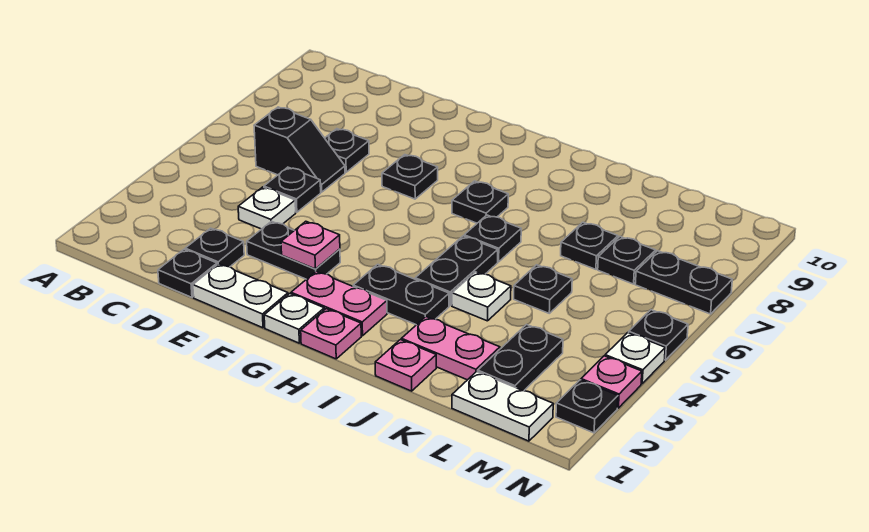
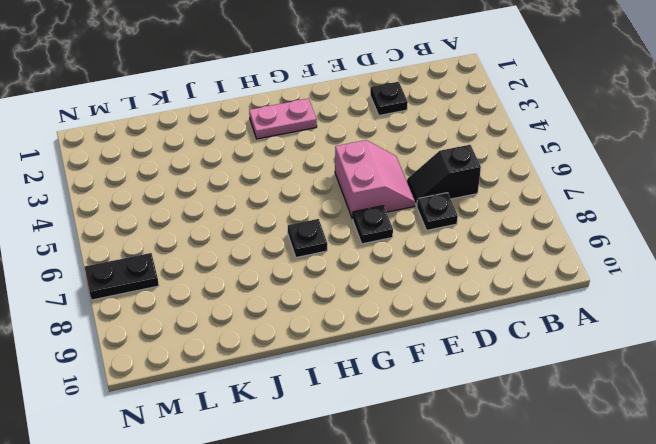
pink 2x2 slope [335,140,415,219] -> none
none -> black 1x1 plate [158,249,217,297]
none -> white 1x1 plate [238,187,296,229]
none -> black 1x1 plate [264,167,321,212]
none -> white 1x2 plate [193,264,288,328]

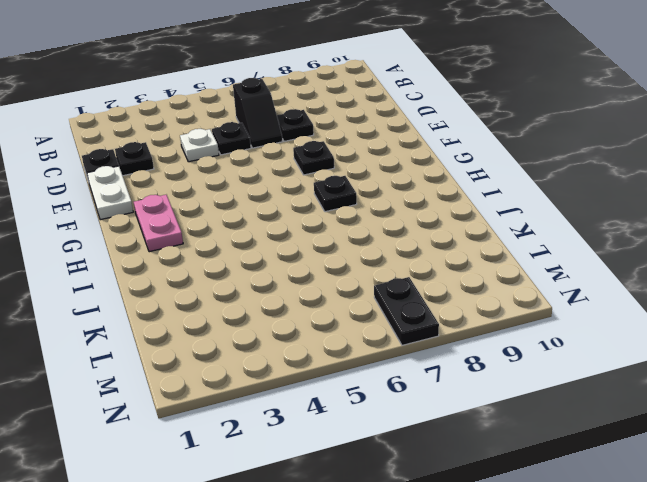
none -> black 1x2 plate [247,221,340,279]
none -> white 1x1 plate [264,294,324,343]
none -> pink 1x1 plate [301,309,361,359]
none -> black 1x2 plate [353,264,449,325]

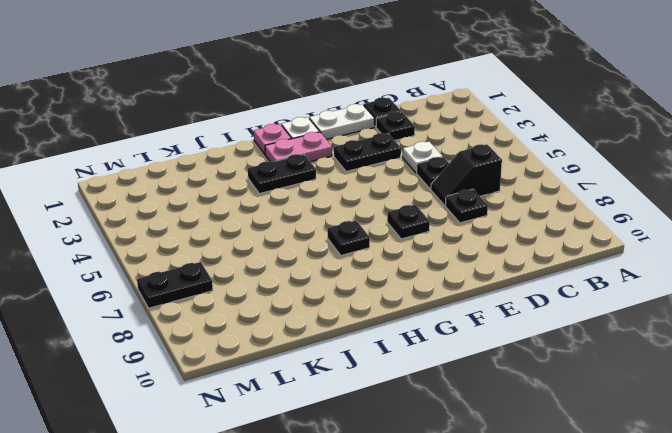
none -> black 1x2 plate [415,236,498,306]
none -> black 1x1 plate [464,215,521,262]
none -> pink 1x1 plate [375,340,436,391]
none -> pink 1x2 plate [401,317,500,380]

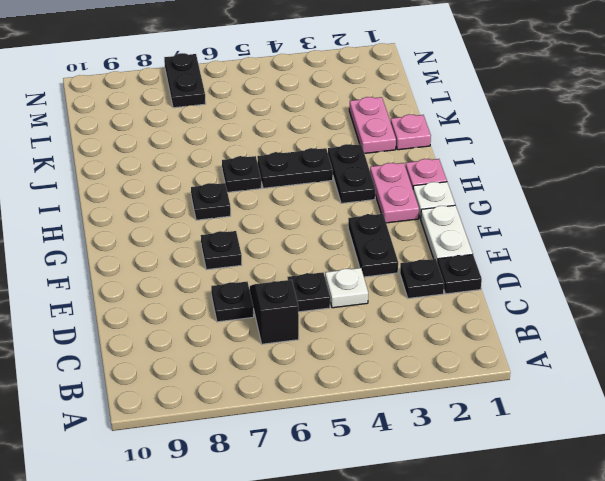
none -> white 1x1 plate [452,272,511,321]
none -> black 1x1 plate [514,265,572,313]
none -> black 1x1 plate [561,222,618,269]
none -> white 1x2 plate [452,371,553,441]

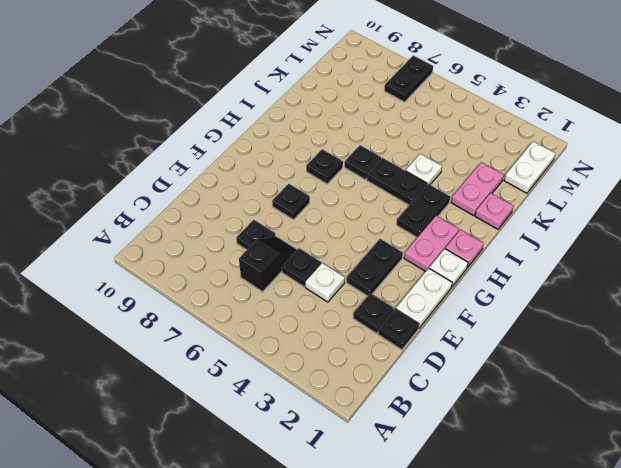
none -> black 1x1 plate [514,265,572,313]
none -> black 1x1 plate [561,222,618,269]
none -> black 1x2 plate [478,325,563,391]
none -> black 1x1 plate [598,237,656,284]

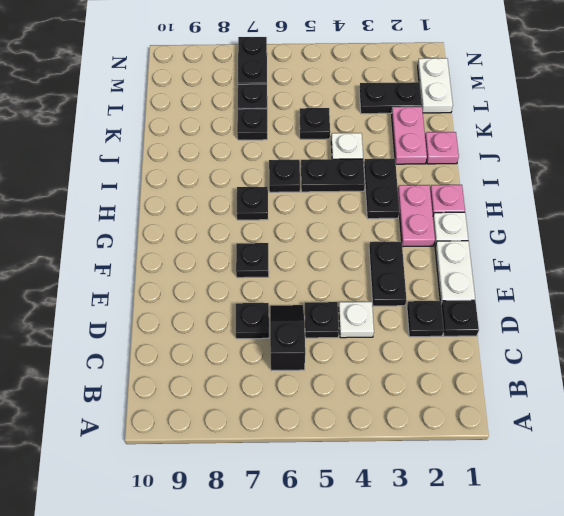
none -> black 1x1 plate [556,380,618,433]
none -> pink 1x1 plate [581,356,642,408]
none -> white 1x1 plate [605,333,665,384]
none -> black 1x1 plate [629,310,688,360]

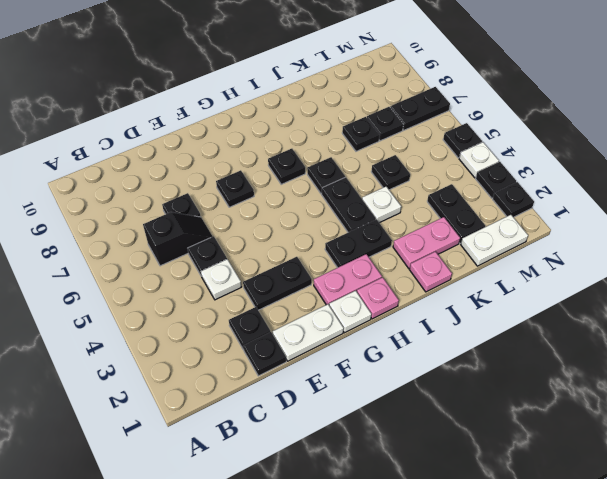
black 1x1 plate [476,162,516,198] -> pink 1x1 plate [581,356,642,408]
none -> pink 1x1 plate [281,221,340,269]

